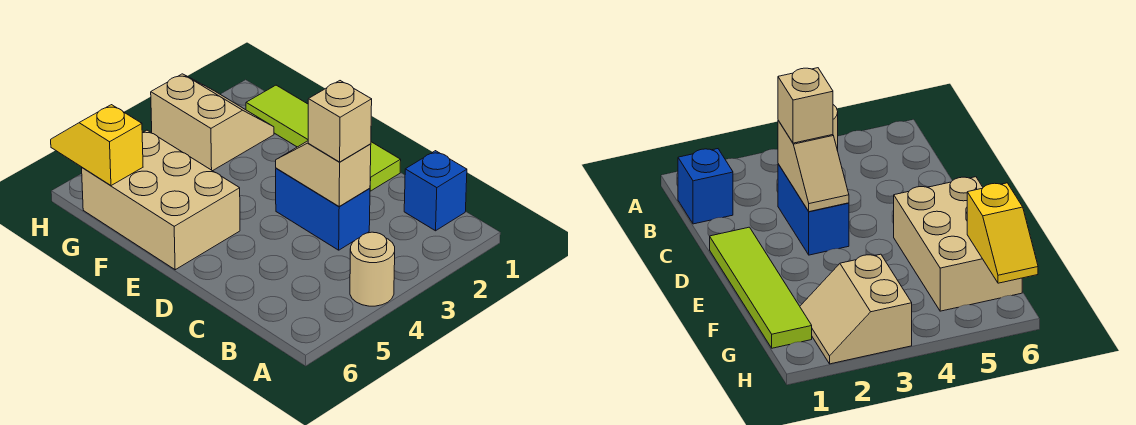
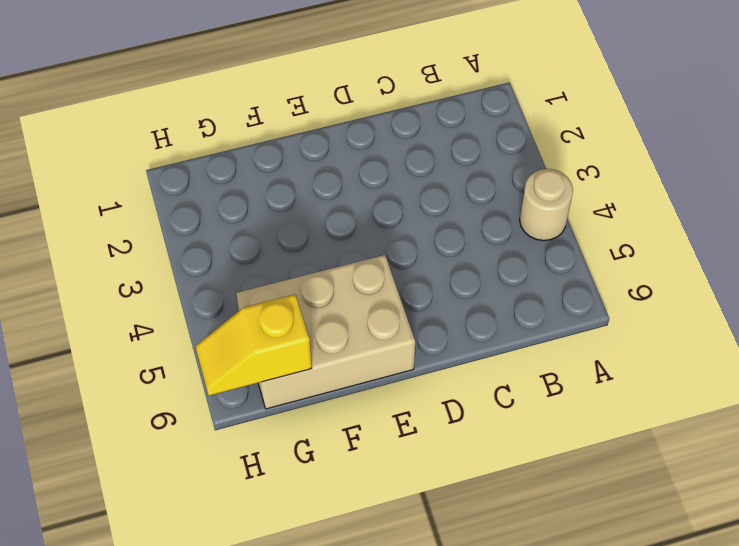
none -> blue 1x1 brick [404,151,467,231]
none -> blue 1x2 brick [276,168,370,250]

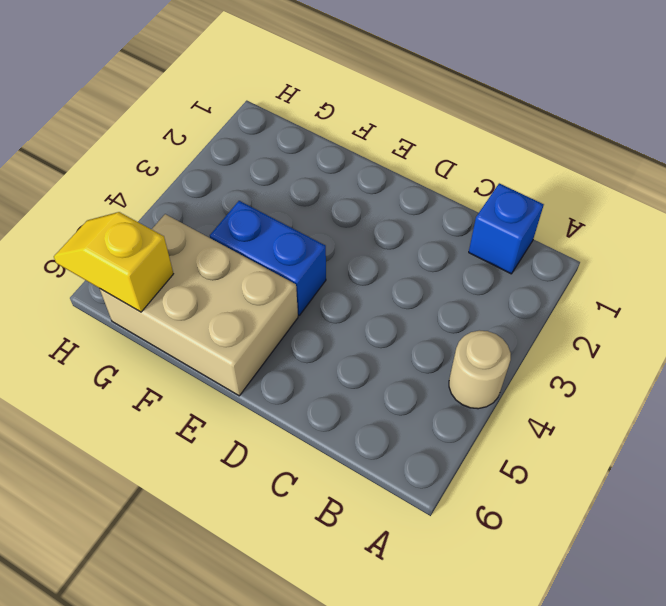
blue 1x2 brick [210,201,326,315] -> blue 1x2 brick moved to [276,168,370,250]
none -> lime 1x4 tile [246,85,401,191]
none -> tan 2x2 slope [151,74,274,171]

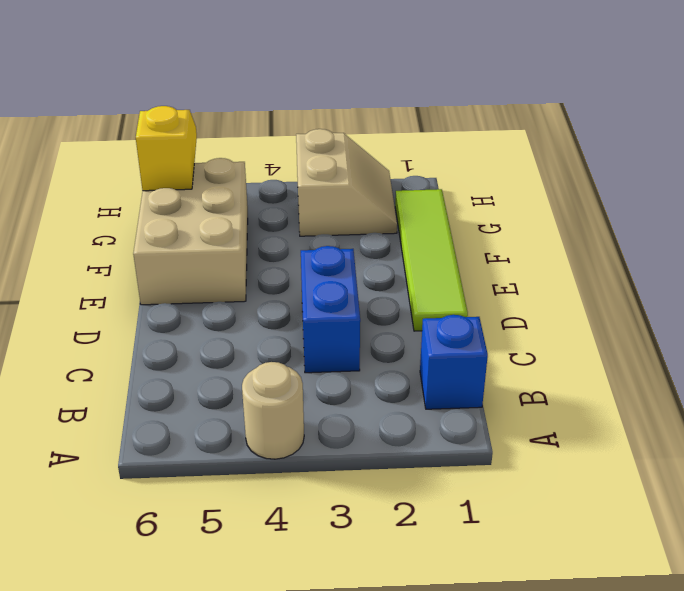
none -> tan 1x2 slope [276,141,371,207]
none -> tan 1x1 brick [308,81,372,162]

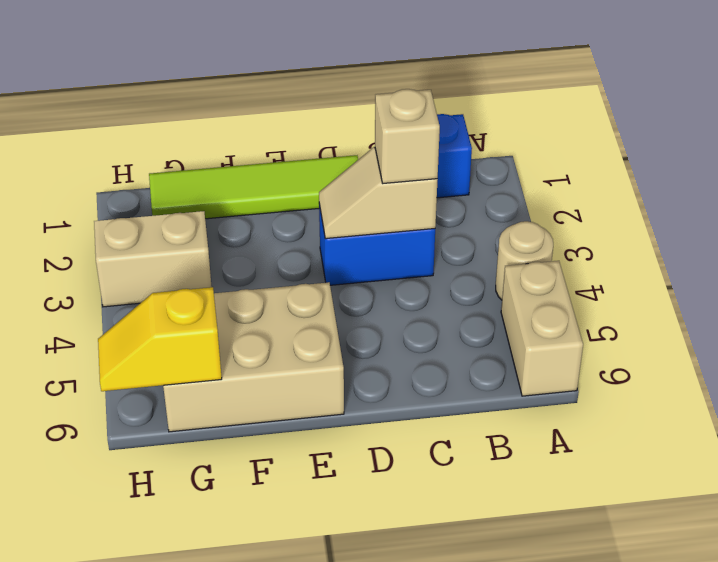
tan 1x2 brick [501,261,583,396] -> none

